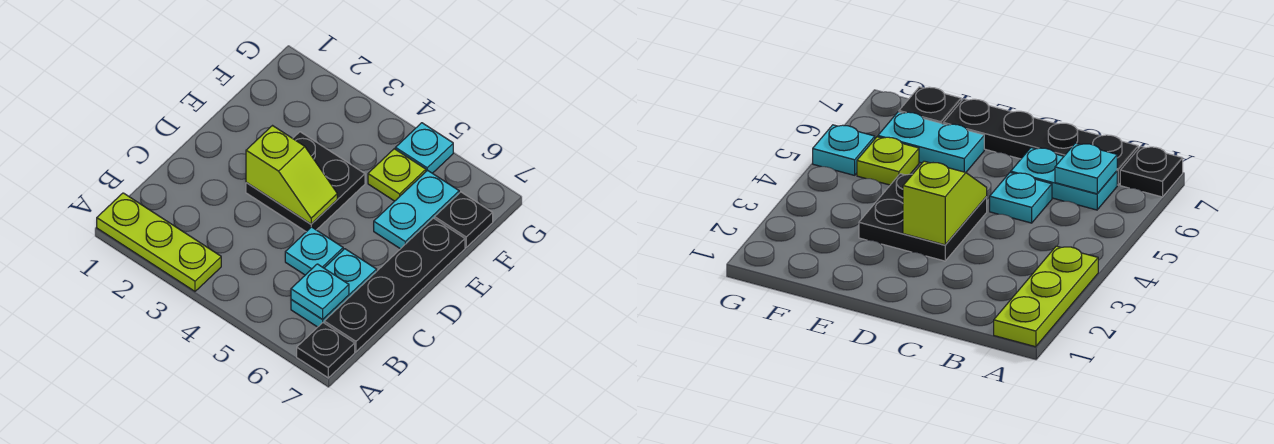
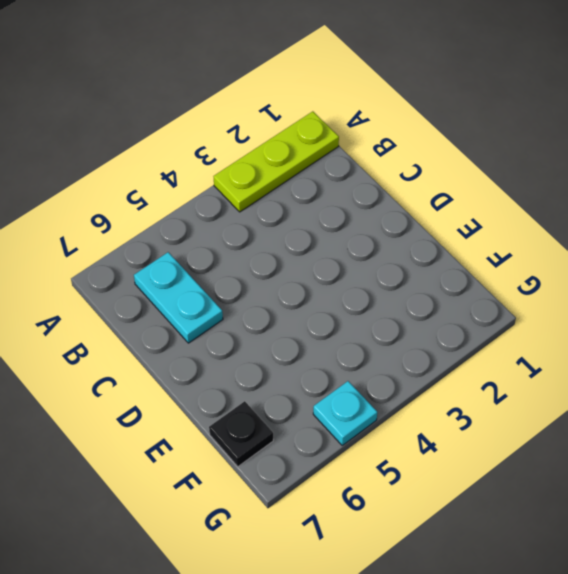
none -> black 1x1 plate [297,323,355,378]
none -> black 1x4 plate [324,218,465,352]
none -> cyan 1x1 plate [285,227,343,275]

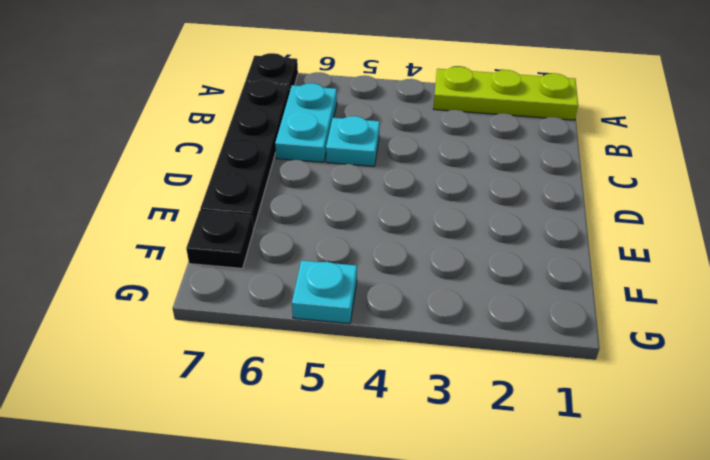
none -> black 2x2 plate [246,132,365,232]
none -> cyan 1x2 plate [374,170,459,249]
none -> lime 1x1 plate [368,149,426,201]

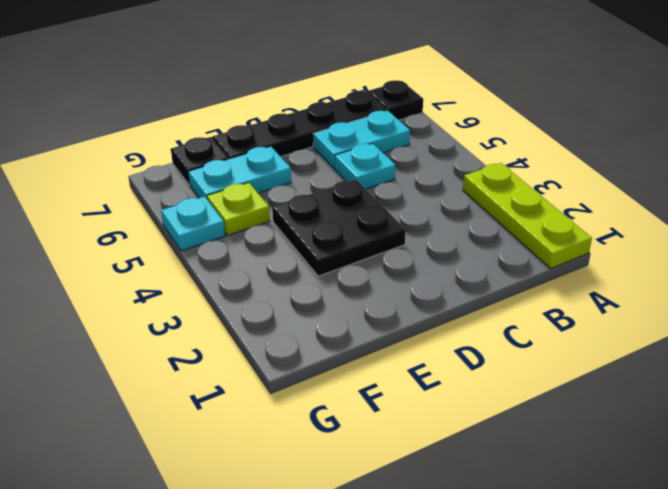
none -> cyan 1x1 plate [291,264,349,320]
none -> lime 1x2 slope [246,126,337,224]

